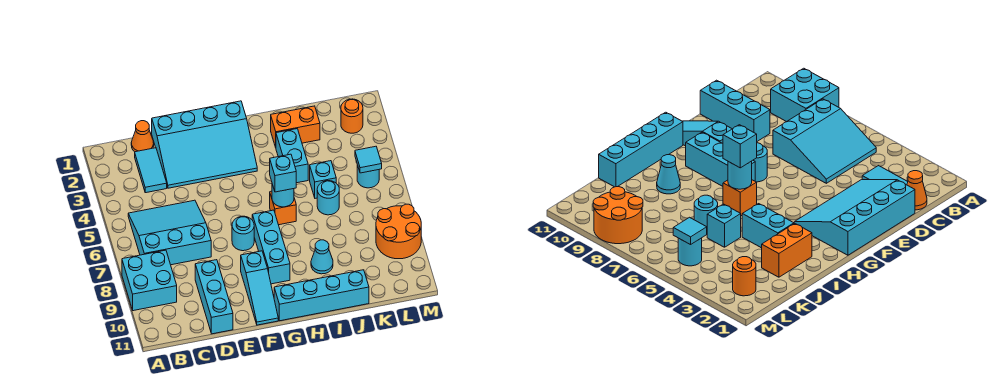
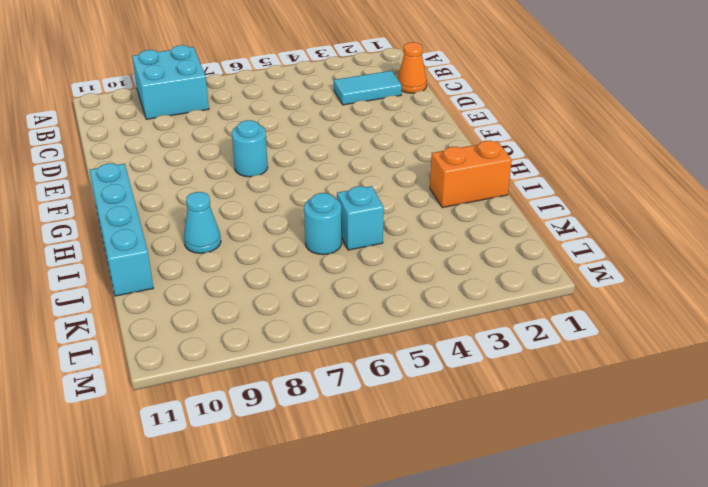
orange 1x2 brick [430,141,512,208] -> orange 1x2 brick turned to [271,106,320,147]
none -> cyan 3x3 slope [128,200,211,265]
none -> cyan 3x4 slope [152,101,257,188]
none -> cyan 1x3 brick [195,260,233,334]

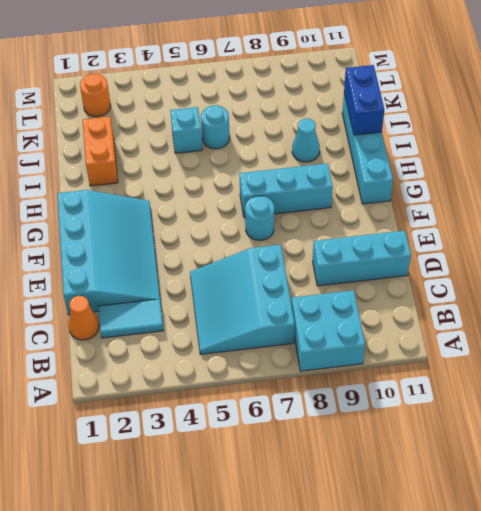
blue 1x2 brick [344,65,384,135] -> none
none -> cyan 1x3 slope [241,251,278,325]
none -> orange 1x1 brick [270,191,296,225]
none -> cyan 1x2 brick [276,129,308,183]

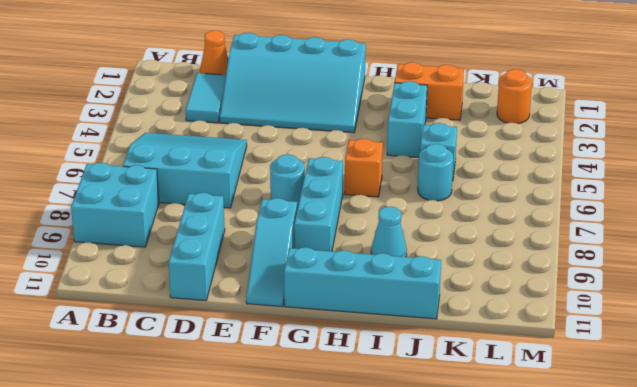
none -> cyan 1x1 round brick [357,165,379,188]
none -> orange 2x2 round brick [376,204,421,259]
none -> cyan 1x1 round brick [272,184,294,207]

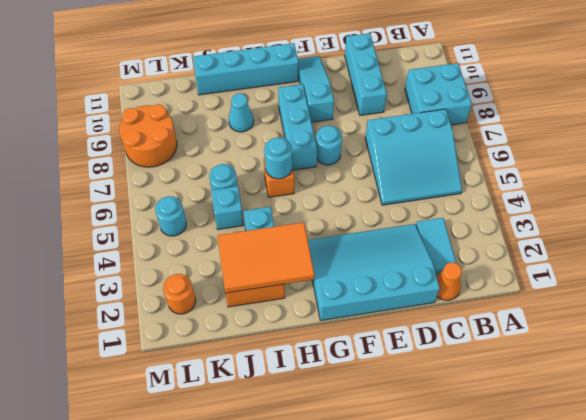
orange 2x3 tile [217,222,315,293] -> none
none -> cyan 1x1 tile [355,146,382,173]
none -> cyan 1x1 brick [270,154,296,192]

